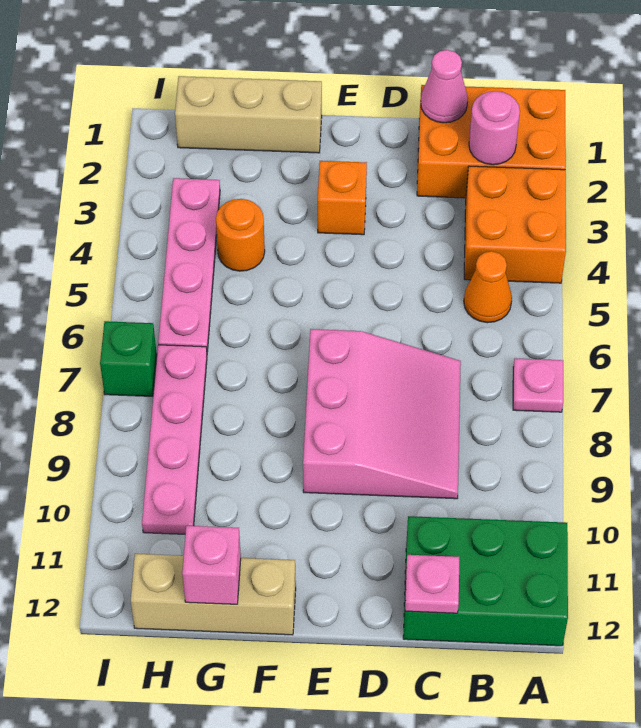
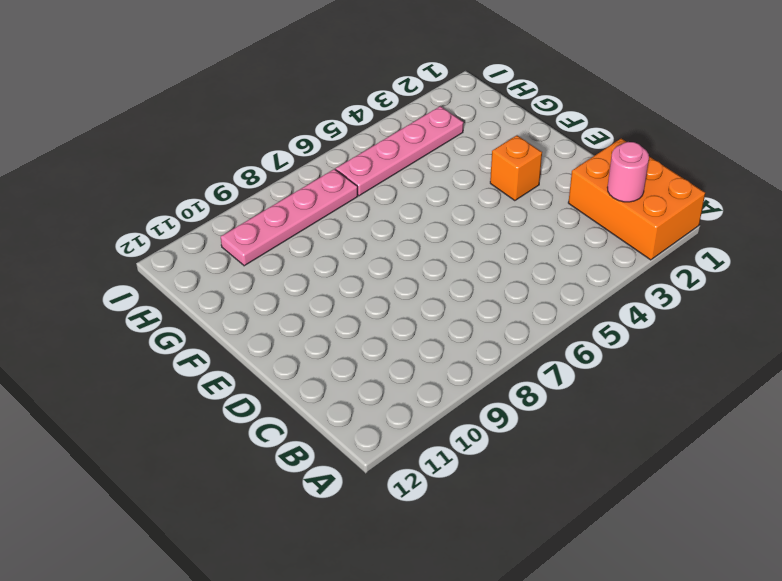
none -> orange 2x2 brick [464,166,566,283]
none -> pink 1x1 plate [513,358,563,412]
none -> green 2x3 brick [403,516,568,646]

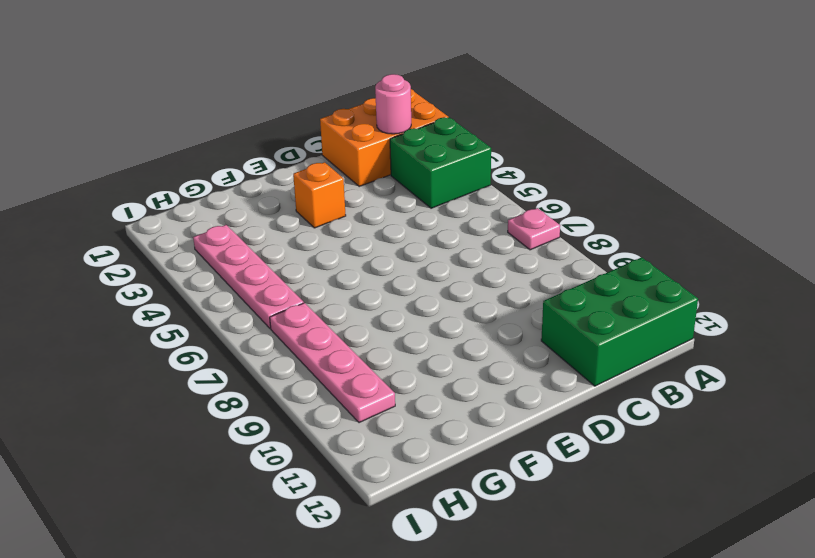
green 2x2 brick [390,117,491,208] -> orange 2x2 brick [464,166,566,283]
none -> orange 1x1 cone [464,251,512,323]
none -> pink 3x3 slope [303,329,461,499]
none -> tan 1x3 brick [175,76,322,153]

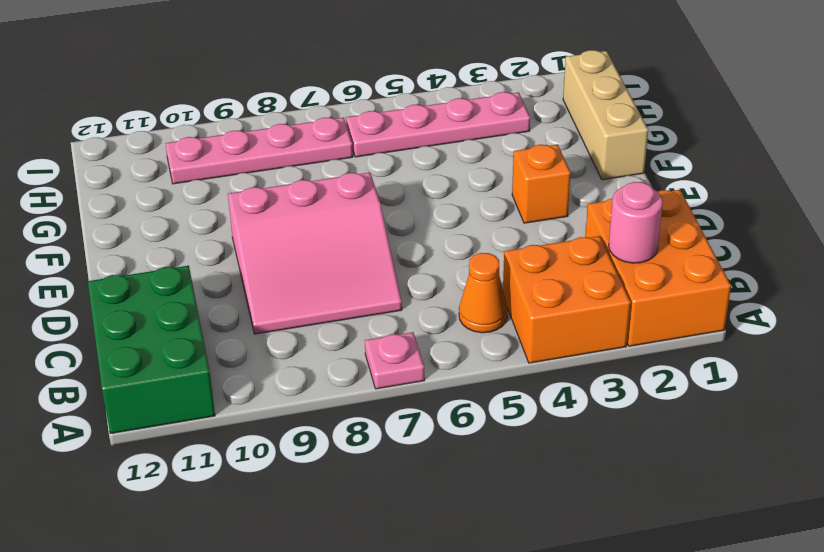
none -> tan 1x3 brick [131,554,296,635]
none -> orange 1x1 round brick [216,199,265,271]
none -> green 1x1 brick [100,321,157,396]

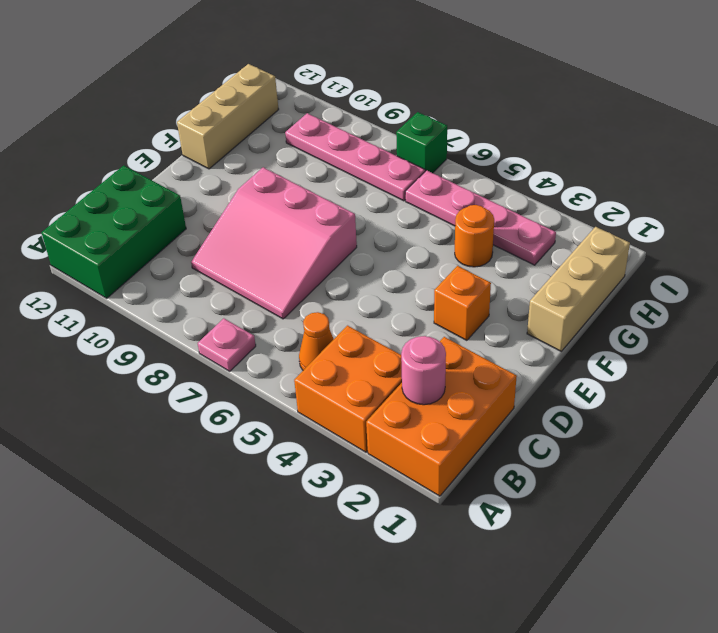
none -> pink 1x1 cone [421,50,468,123]
none -> pink 1x1 plate [405,555,459,613]
none -> pink 1x1 brick [182,526,241,604]

